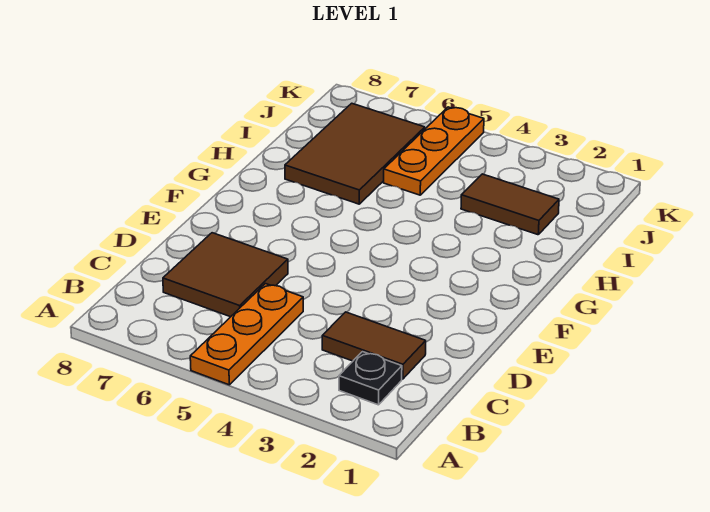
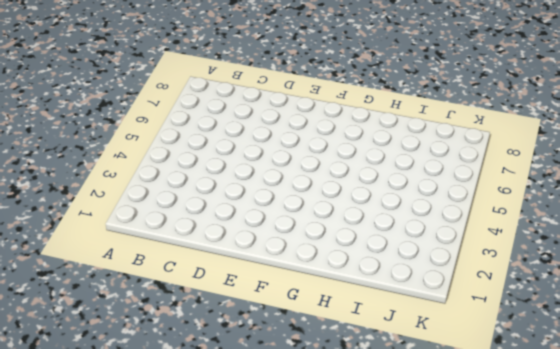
none -> orange 1x3 plate [190,284,303,385]
none -> black 1x1 plate [339,352,402,405]

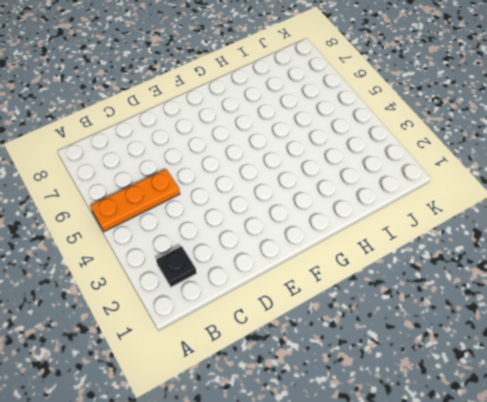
none -> brown 1x2 tile [322,312,426,379]
none -> brown 2x2 tile [163,233,288,317]

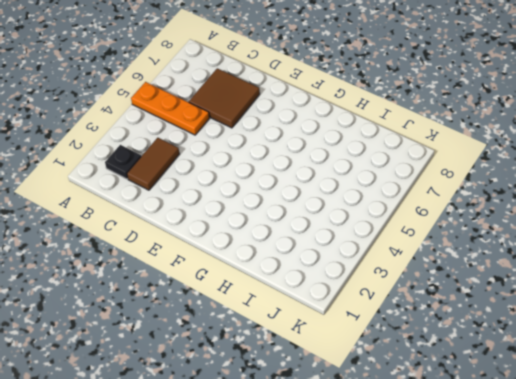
none -> brown 2x3 tile [285,103,425,204]
none -> brown 1x2 tile [461,174,559,235]

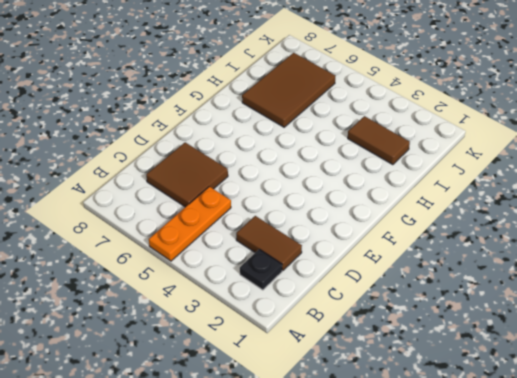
none -> orange 1x3 plate [384,107,484,195]

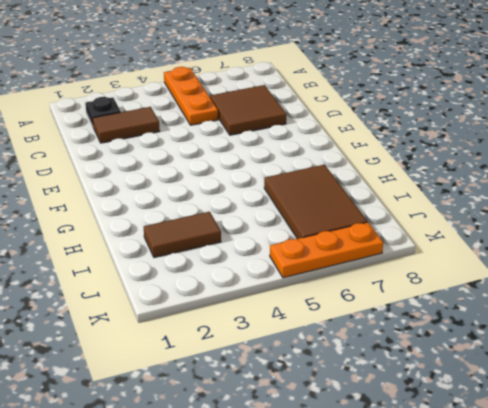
orange 1x3 plate [270,222,383,278] -> orange 1x3 plate turned to [384,107,484,195]

